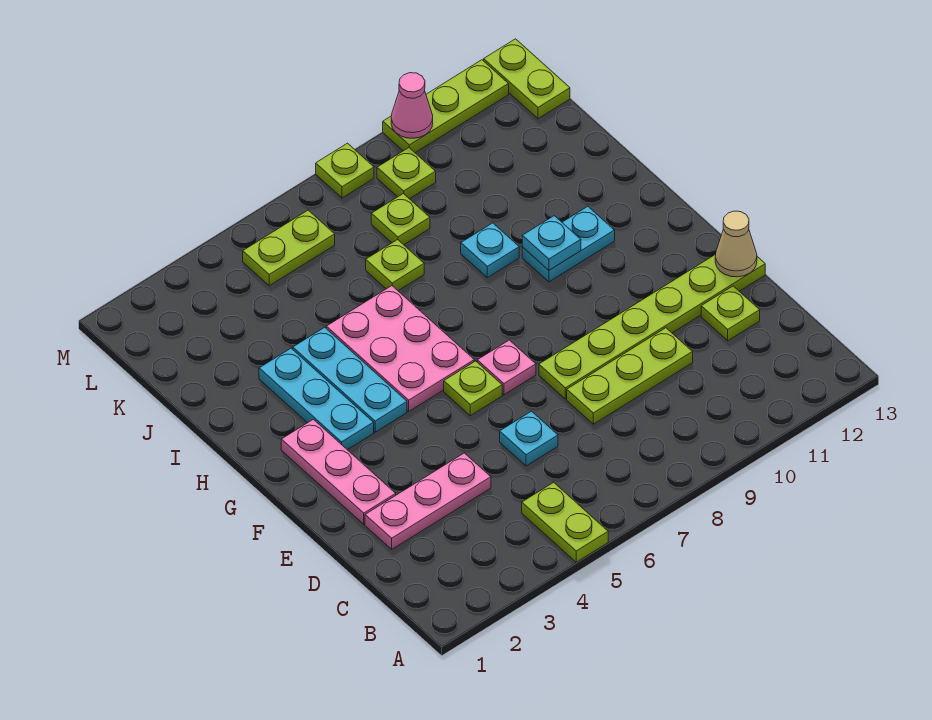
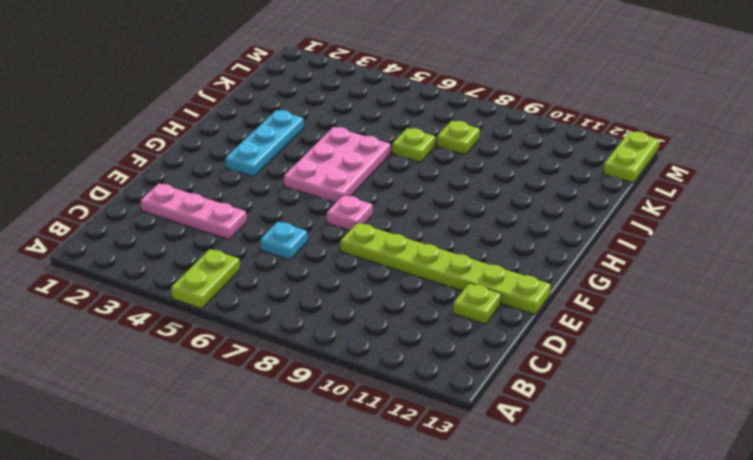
none -> lime 1x3 plate [567,328,693,424]
none -> pink 1x3 plate [281,419,396,524]
none -> lime 1x1 plate [444,361,502,416]

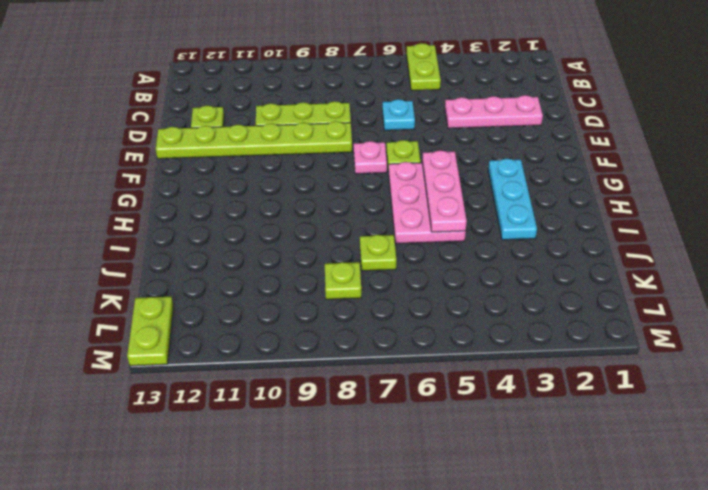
pink 1x3 plate [422,150,467,232] -> pink 1x3 plate moved to [281,419,396,524]
none -> cyan 1x3 plate [293,327,407,432]
none -> cyan 1x2 plate [522,206,615,282]
none -> cyan 1x1 plate [461,223,519,278]

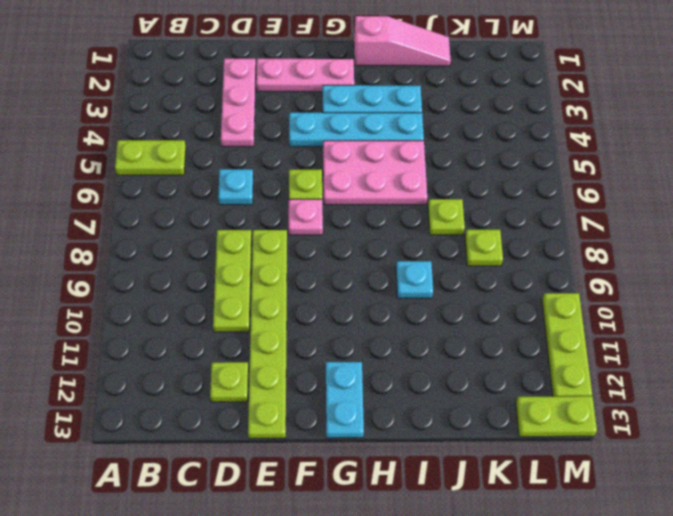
cyan 1x4 plate [289,113,424,147] -> cyan 1x3 plate [293,327,407,432]
cyan 1x2 plate [326,362,364,438] -> cyan 1x2 plate moved to [522,206,615,282]
pink 1x3 slope [354,16,451,66] -> none
none -> lime 1x2 plate [243,210,335,286]
none -> lime 1x1 plate [377,148,436,199]
none -> lime 1x1 plate [316,143,374,198]

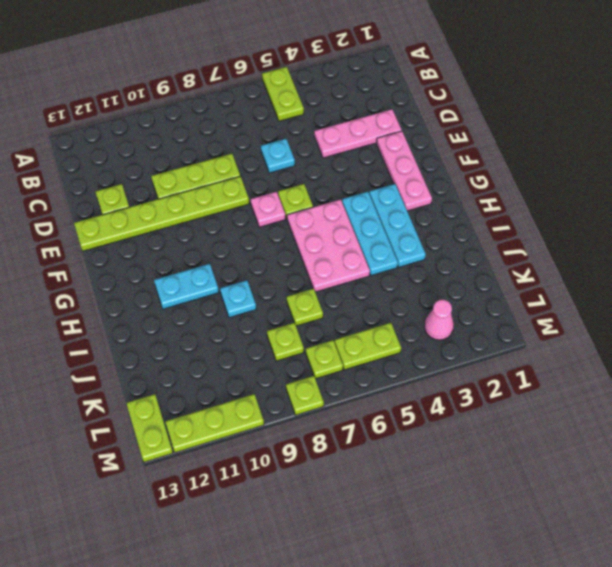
pink 1x1 cone [424,300,454,340] -> pink 1x1 cone moved to [391,73,433,138]
lime 1x1 plate [306,340,343,379] -> lime 1x1 plate moved to [377,148,436,199]
none -> tan 1x1 cone [715,211,757,277]
none -> cyan 1x1 plate [522,216,581,270]

